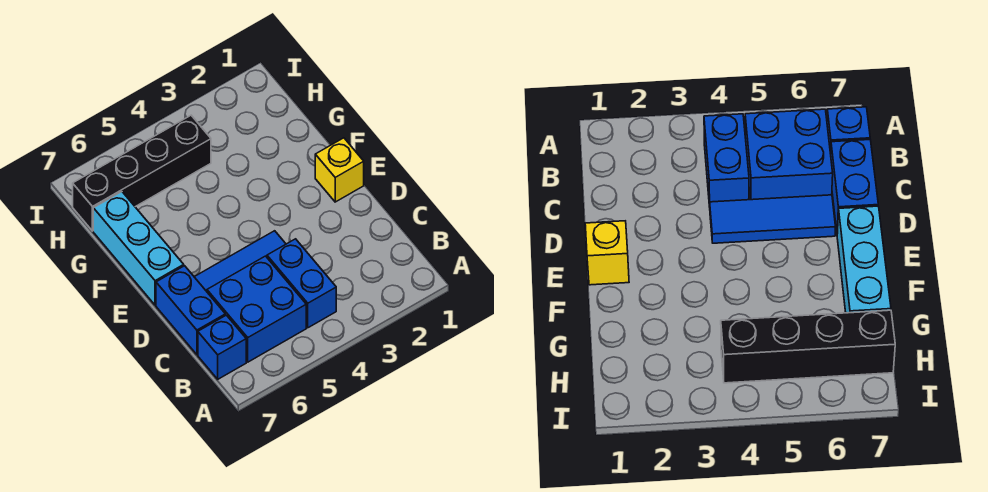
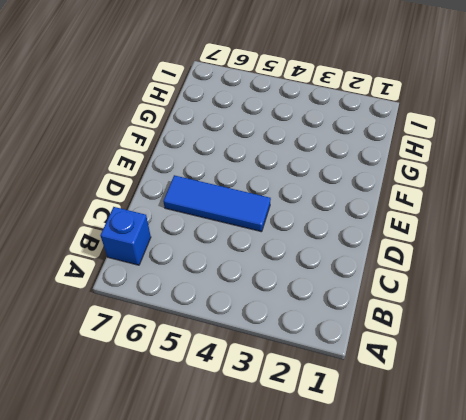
none -> blue 1x2 brick [267,239,336,328]
none -> blue 2x2 brick [207,256,306,362]

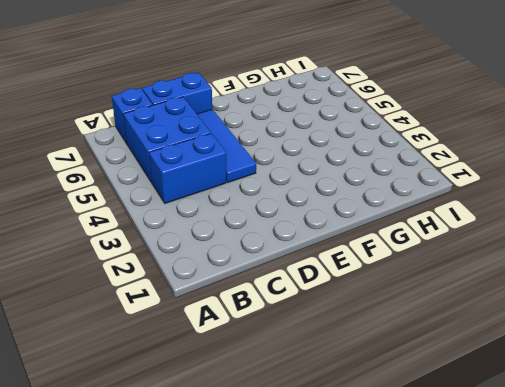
none -> yellow 1x1 brick [315,138,364,202]
none -> cyan 1x3 brick [93,192,184,305]

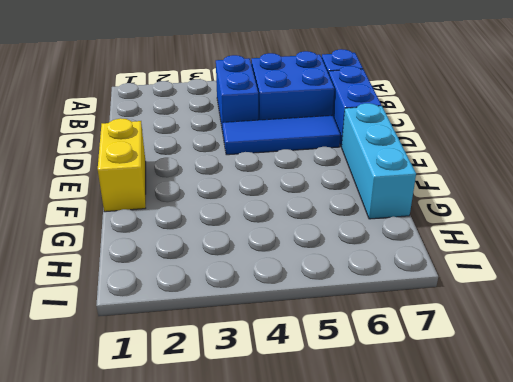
yellow 1x2 brick [98,118,146,212] -> yellow 1x1 brick [315,138,364,202]
none -> black 1x4 brick [73,115,211,231]

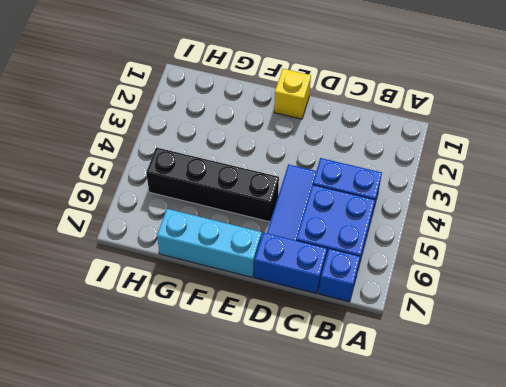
black 1x4 brick [146,147,279,222] -> black 1x4 brick turned to [73,115,211,231]

